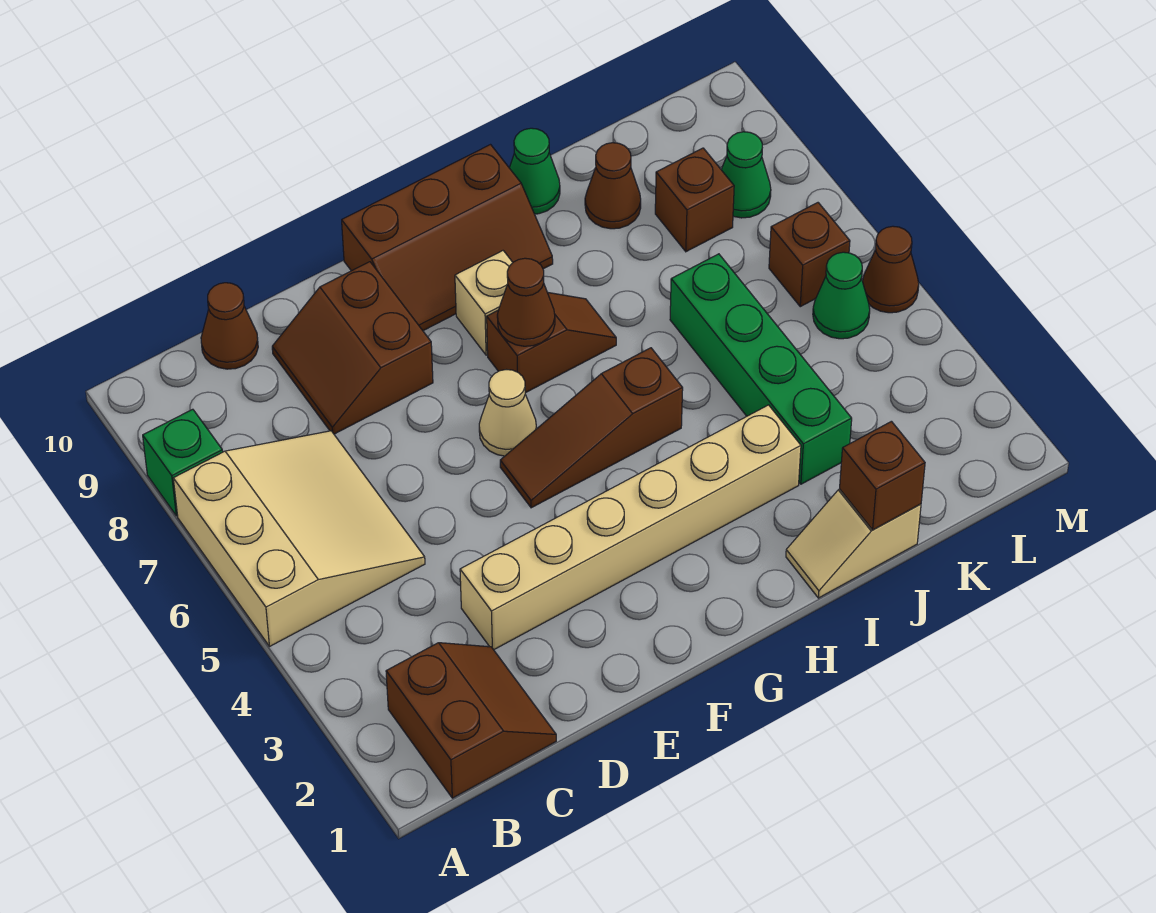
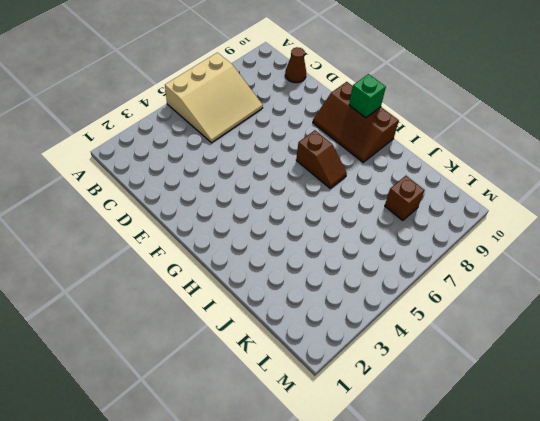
green 1x1 brick [349,74,386,118] -> green 1x1 brick moved to [143,409,223,516]
none -> brown 2x2 slope [386,643,556,798]
none -> tan 1x6 brick [460,405,801,650]
none -> brown 2x2 slope [272,262,433,434]

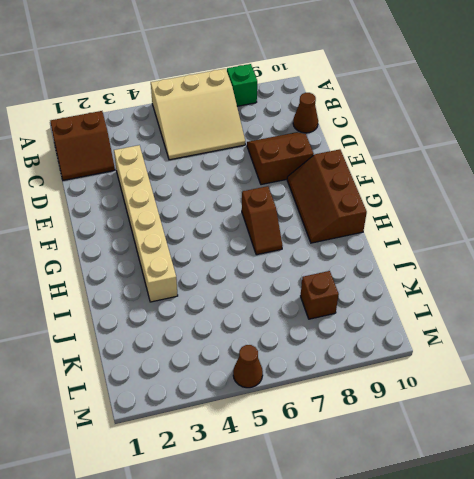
none -> brown 1x3 slope [500,348,683,508]
none -> tan 1x1 cone [479,370,537,456]
none -> tan 1x1 brick [455,251,513,355]

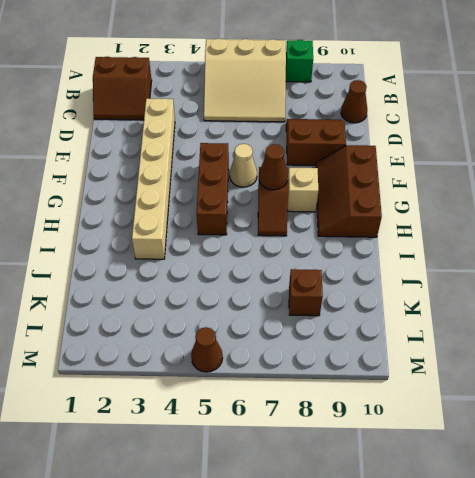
brown 1x3 brick [197,143,229,235] -> brown 1x3 slope [500,348,683,508]
none -> tan 1x2 slope [786,489,921,598]
none -> green 1x1 cone [510,128,560,214]
none -> green 1x4 brick [670,254,852,484]

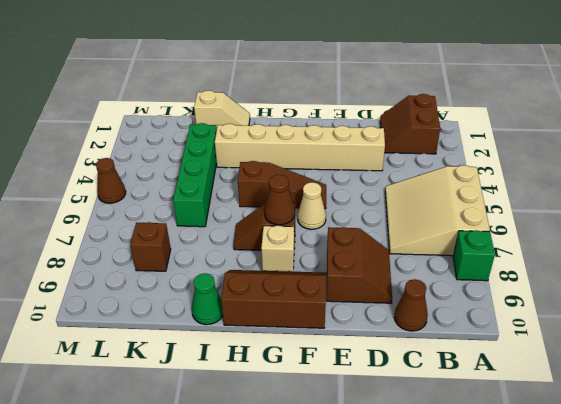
none -> brown 1x1 cone [585,143,641,229]
none -> green 1x1 cone [813,252,870,339]
none -> brown 1x1 brick [769,203,850,307]

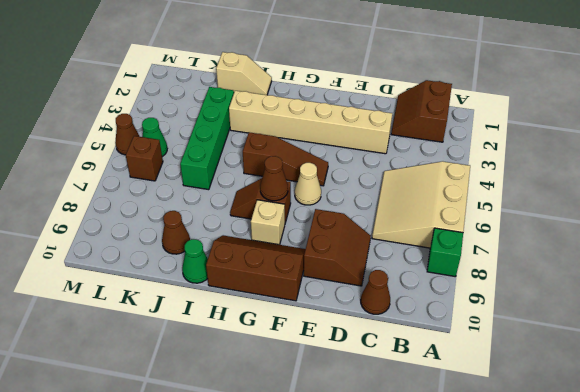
none -> brown 1x1 brick [655,148,734,252]
none -> green 1x1 cone [721,132,771,218]
none -> brown 1x1 brick [840,421,925,530]

